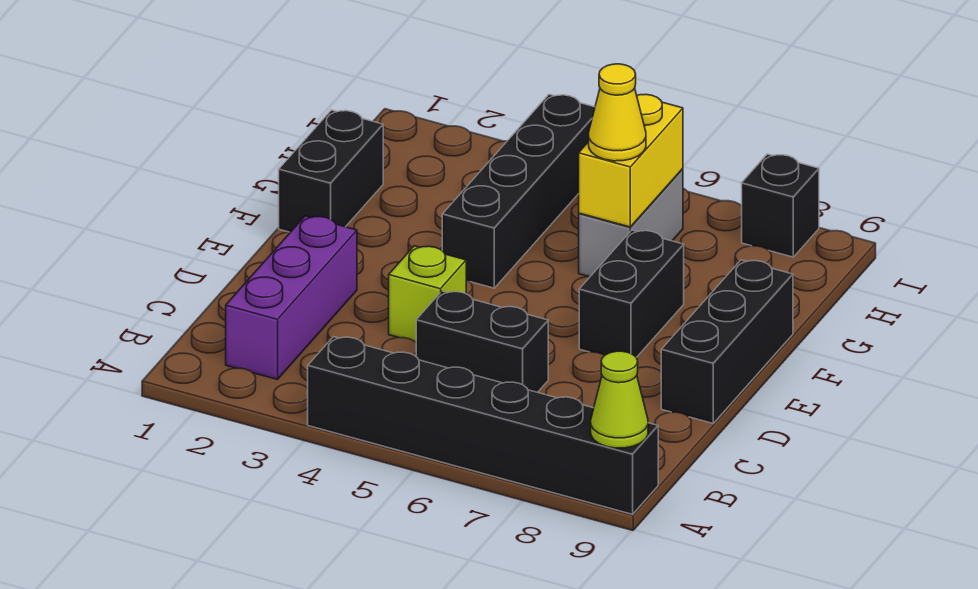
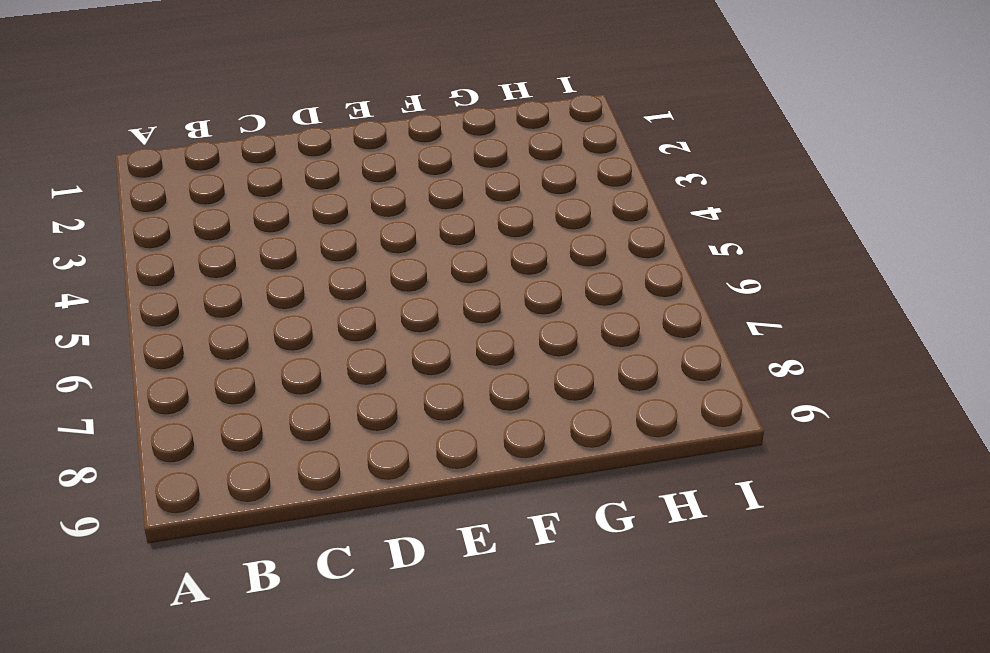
none -> black 1x6 brick [308,337,658,514]
none -> purple 1x3 brick [226,216,357,380]
none -> black 1x2 brick [416,291,548,392]

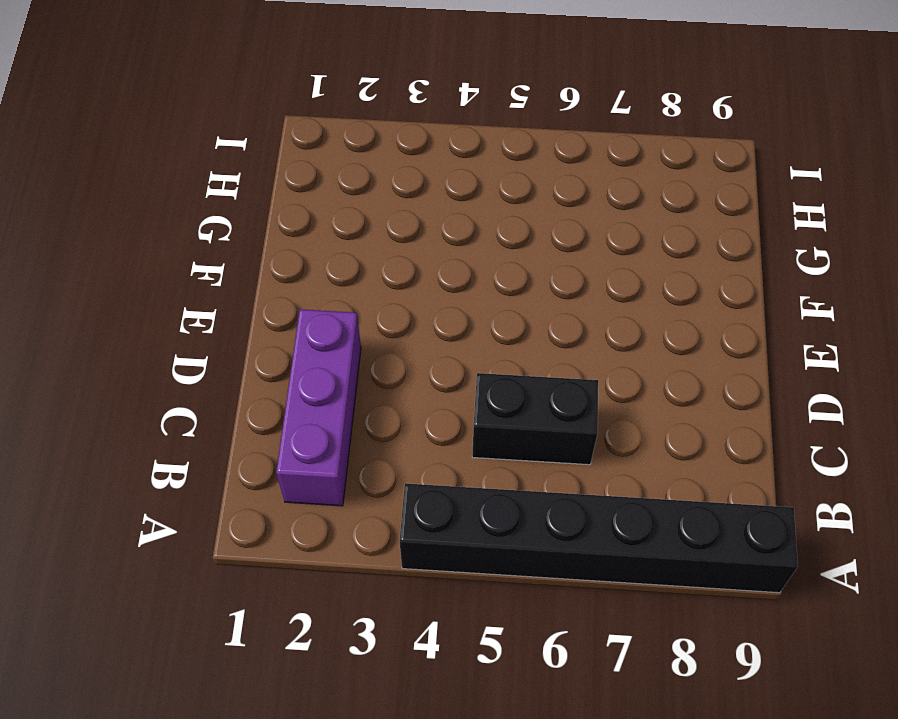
none -> lime 1x1 brick [389,246,466,342]
none -> black 1x3 brick [661,260,793,423]
none -> black 1x2 brick [579,230,684,357]

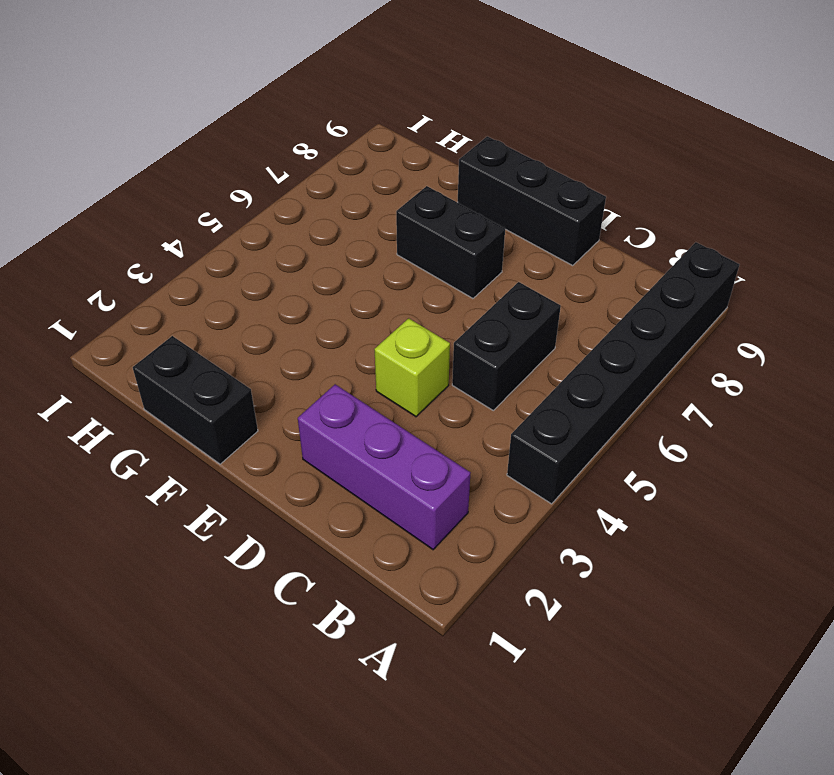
none -> black 1x4 brick [442,94,595,288]
none -> grey 1x2 brick [579,169,683,277]
none -> black 1x1 brick [742,154,819,257]

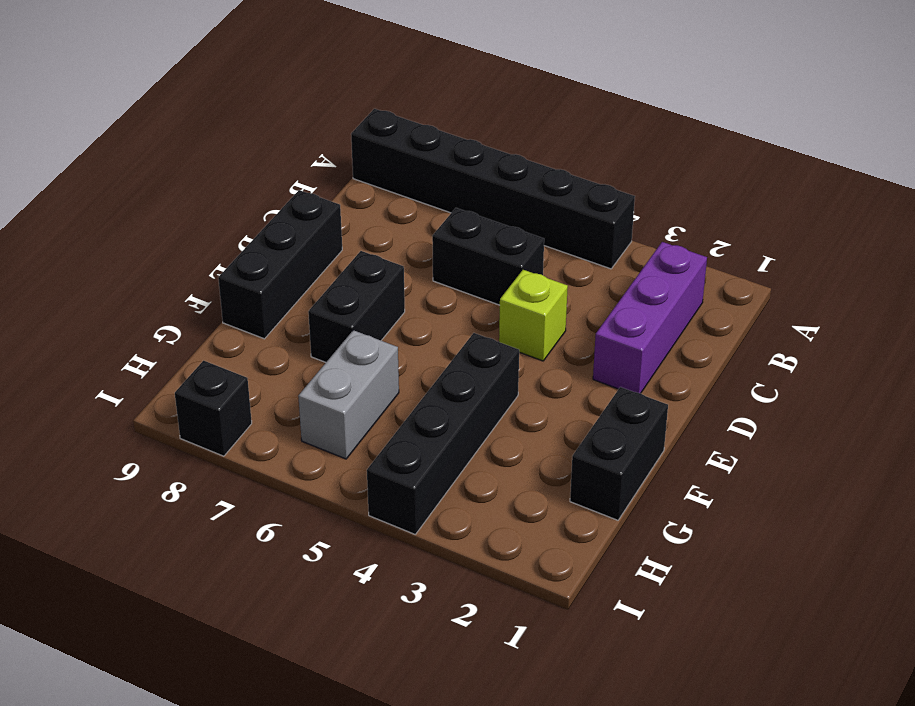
none -> lime 1x1 cone [591,351,648,448]
none -> yellow 1x2 brick [579,94,683,227]
none -> yellow 1x1 cone [589,64,646,161]

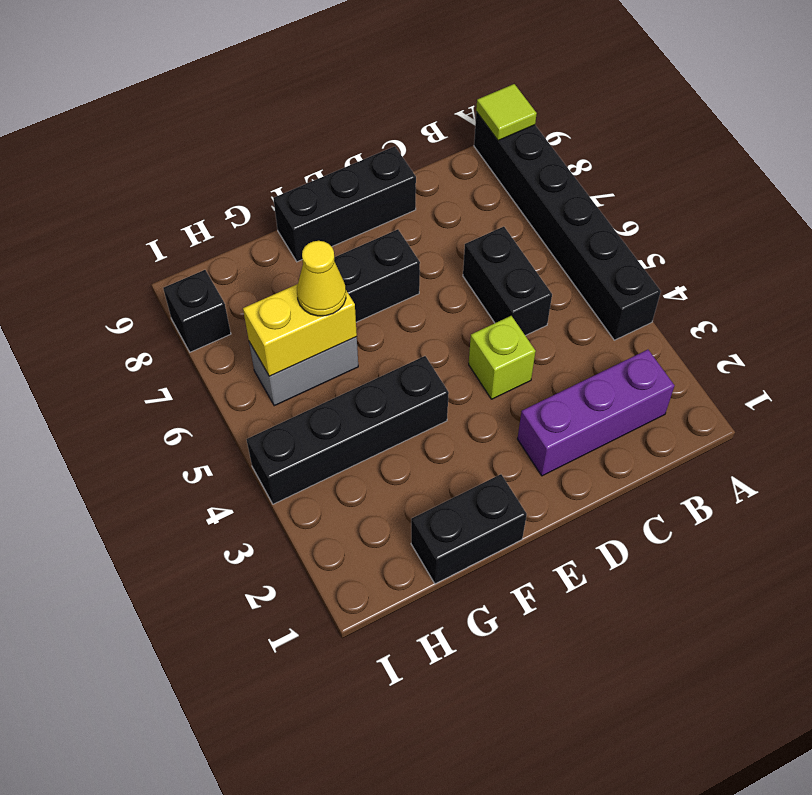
lime 1x1 tile [476,84,537,141] -> lime 1x1 cone [591,351,648,448]

